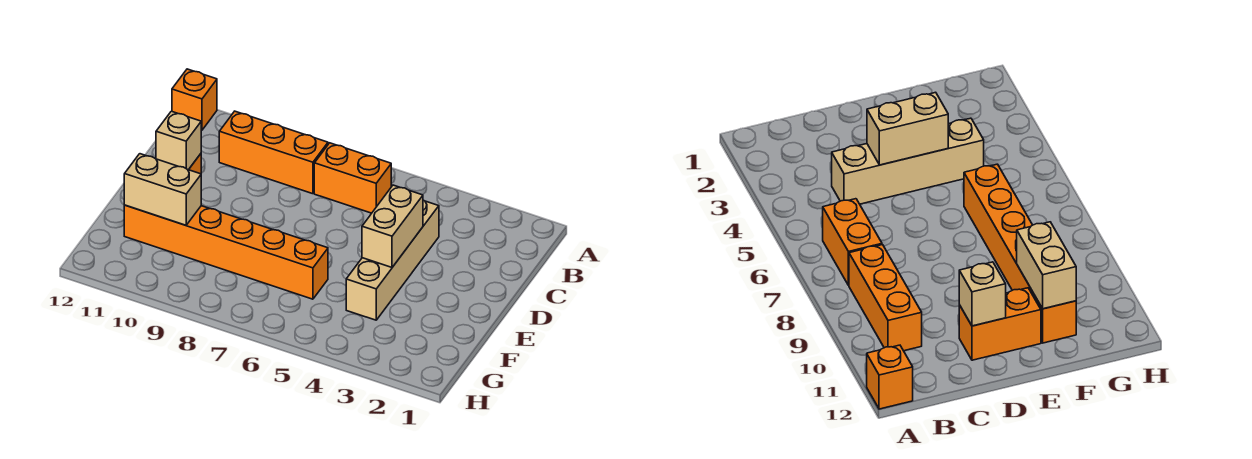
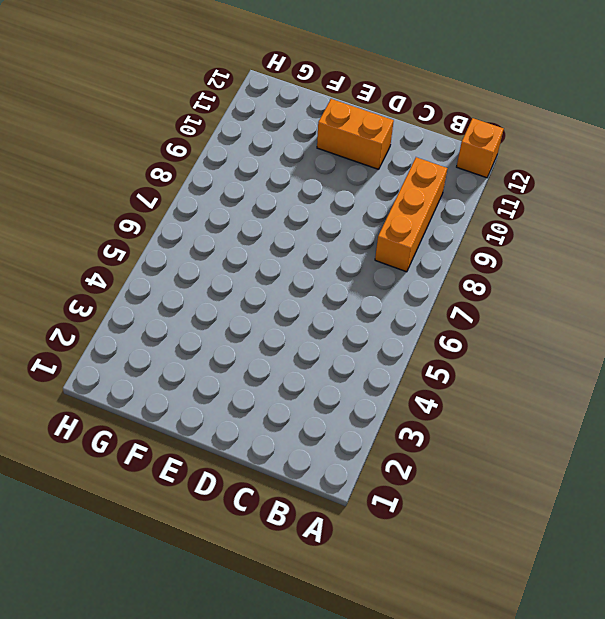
none -> orange 1x2 brick [314,143,391,213]
none -> tan 1x4 brick [346,200,439,320]

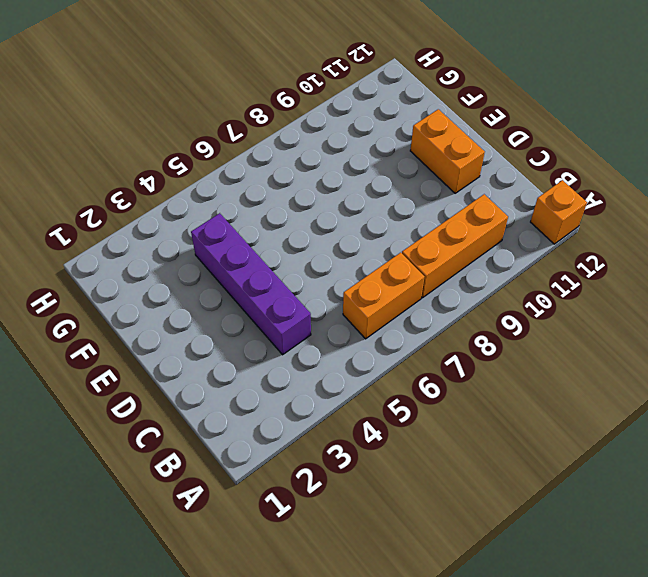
purple 1x4 brick [191,213,311,355] -> tan 1x4 brick [346,200,439,320]
none -> orange 1x6 brick [124,205,328,299]
none -> tan 1x2 brick [362,185,423,267]

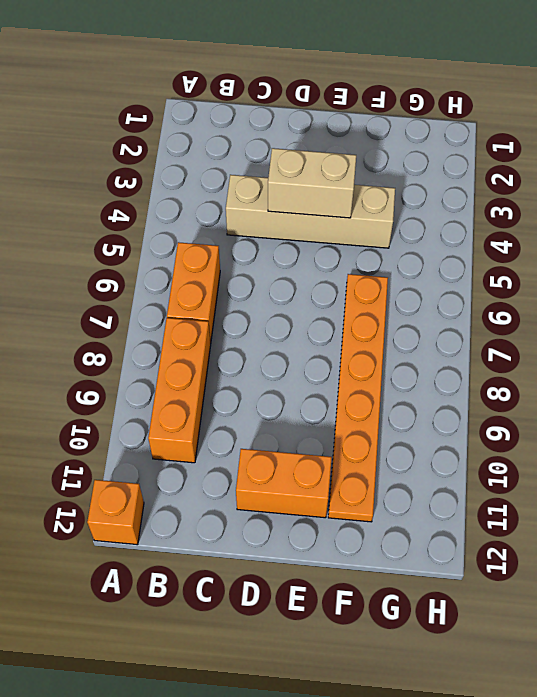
orange 1x6 plate [328,274,388,522] -> orange 1x6 brick [124,205,328,299]
none -> tan 1x1 brick [156,111,201,170]
none -> tan 1x2 brick [124,154,201,225]

